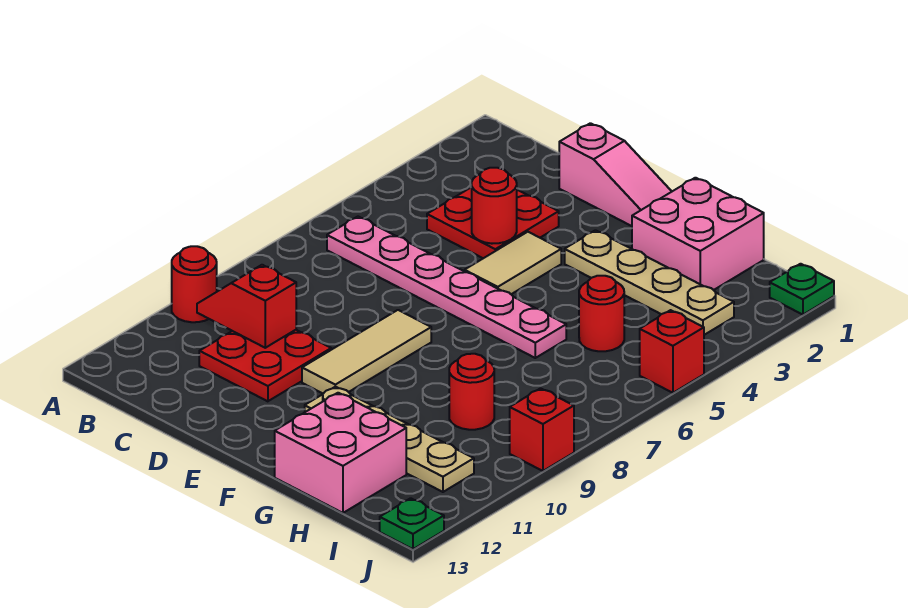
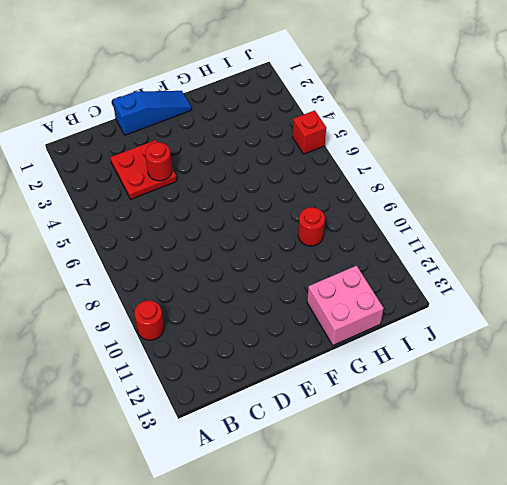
blue 1x3 slope [113,91,192,135] -> pink 1x3 slope [559,123,672,226]
none -> pink 1x6 plate [327,217,566,358]
none -> red 2x2 plate [199,330,331,401]
none -> tan 1x2 tile [465,232,561,294]

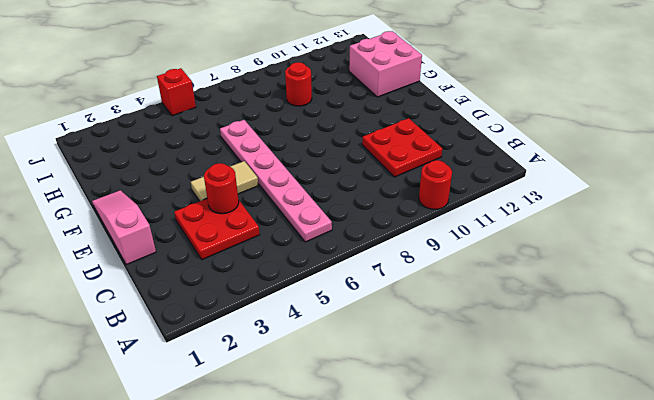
none -> tan 1x3 tile [302,310,431,394]
none -> tan 1x4 plate [565,230,734,335]
none -> tan 1x4 plate [305,387,474,492]

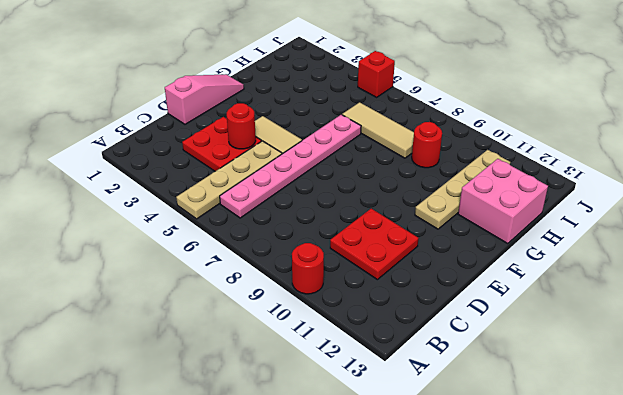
tan 1x4 plate [176,141,282,219] -> tan 1x4 plate moved to [565,230,734,335]
tan 1x3 tile [342,102,414,158] -> tan 1x3 tile moved to [302,310,431,394]
none -> pink 2x2 brick [632,178,764,290]
none -> red 1x1 round brick [579,276,624,351]
none -> green 1x1 plate [770,264,834,315]

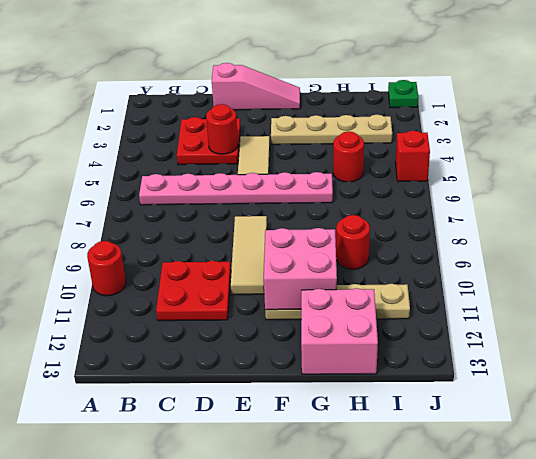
pink 2x2 brick [264,228,337,310] -> pink 2x2 brick moved to [632,178,764,290]
none -> red 1x1 brick [510,388,574,471]
none -> green 1x1 plate [380,498,444,549]
none -> red 1x2 slope [197,265,296,348]

